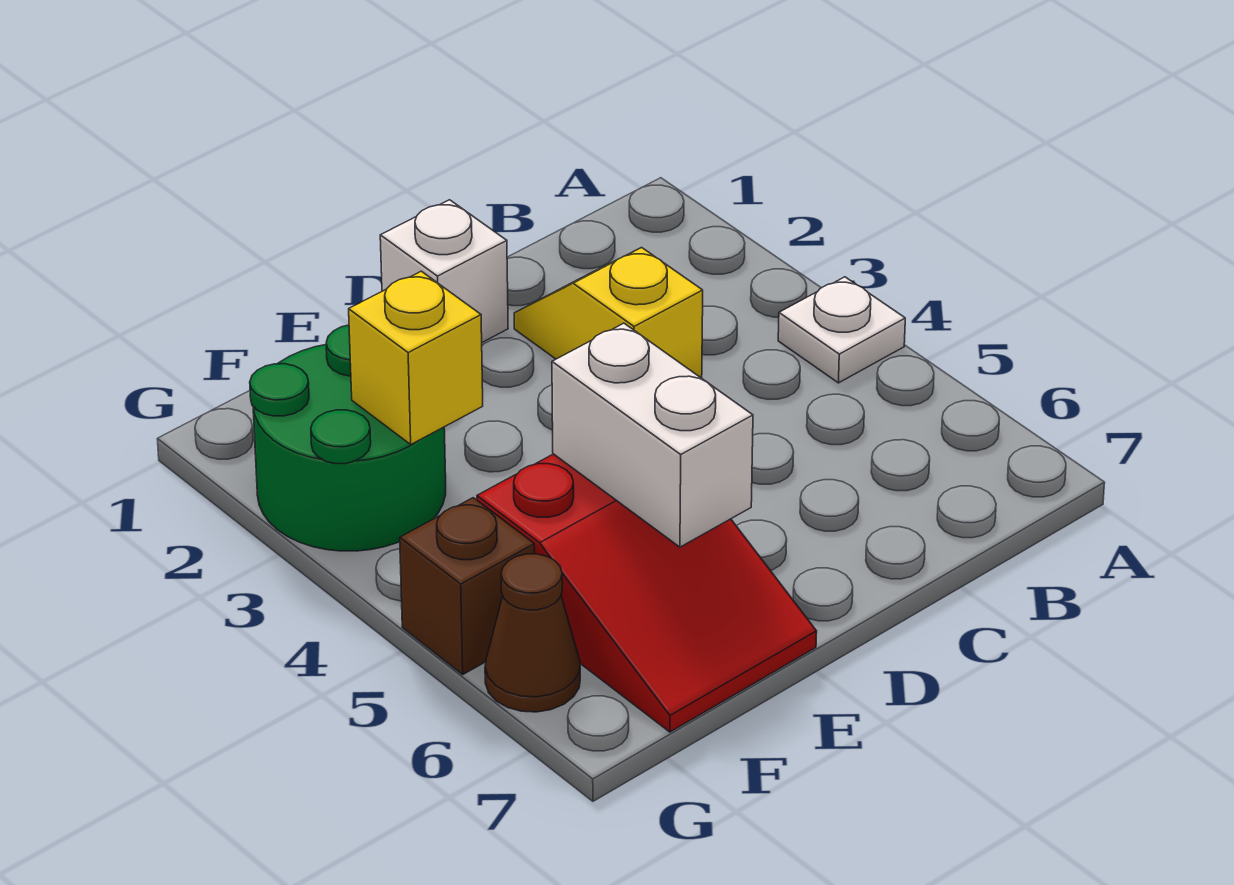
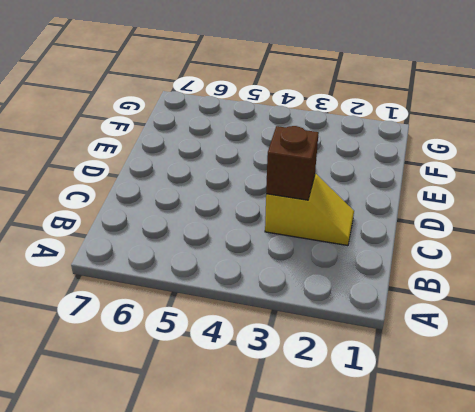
brown 1x1 brick [266,126,319,200] -> brown 1x1 brick moved to [400,498,535,674]
none -> white 1x1 plate [778,277,905,383]
none -> white 1x1 brick [380,200,508,342]

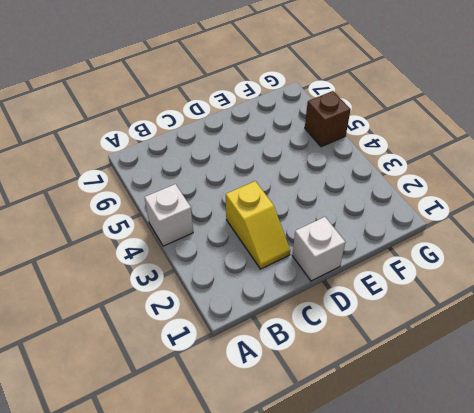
white 1x1 brick [145,184,193,246] -> white 1x1 plate [778,277,905,383]
none -> red 2x3 slope [477,454,817,732]
none -> green 2x2 round brick [250,325,446,551]

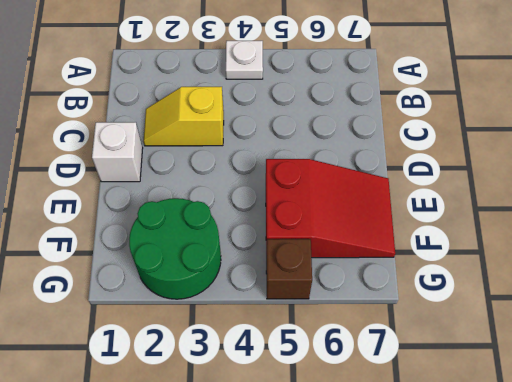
none -> brown 1x1 cone [485,554,580,712]
none -> white 1x2 brick [552,323,753,547]

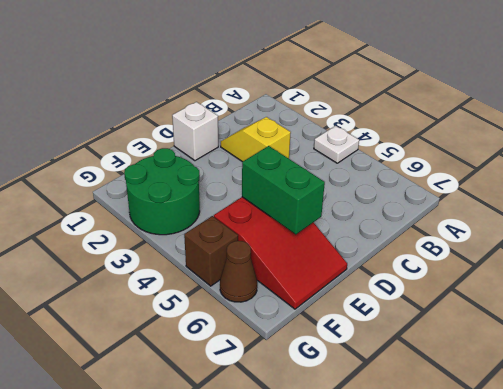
green 1x2 brick [242,146,325,234] -> white 1x2 brick [552,323,753,547]
none -> yellow 1x1 brick [349,271,483,444]

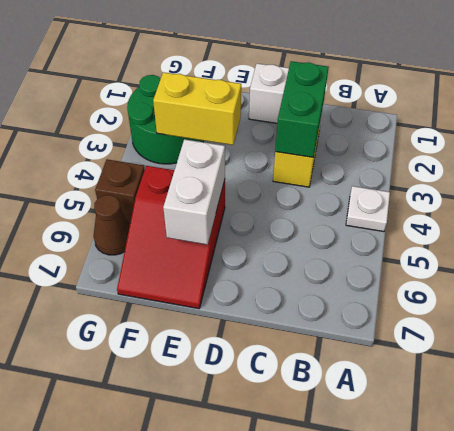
green 1x2 brick [275,61,329,157] -> none
yellow 1x2 brick [153,72,241,145] -> yellow 1x1 brick [349,271,483,444]

